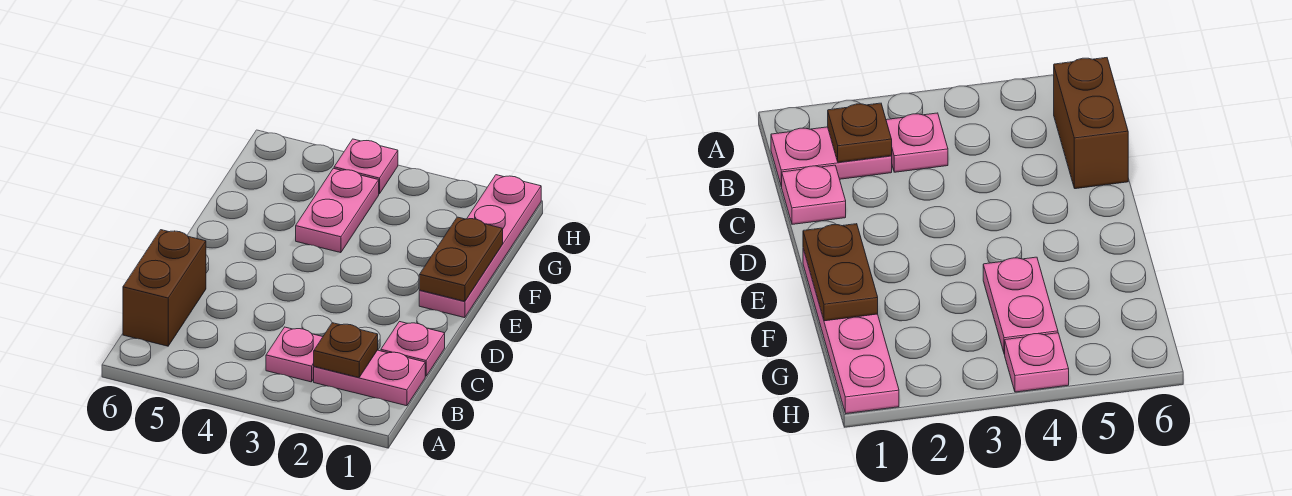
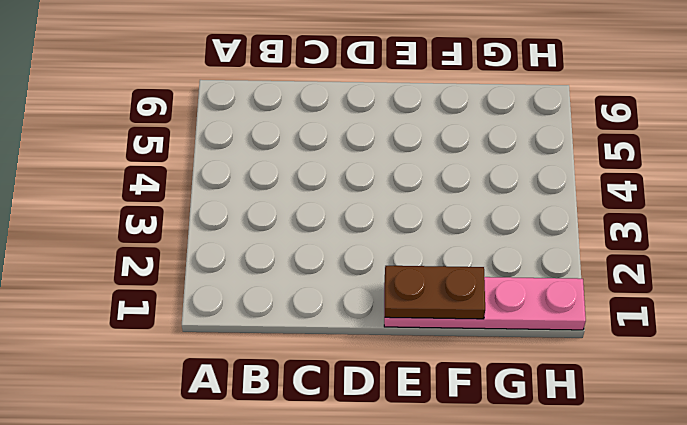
none -> pink 1x2 plate [314,350,425,406]
none -> pink 1x1 plate [266,327,322,382]

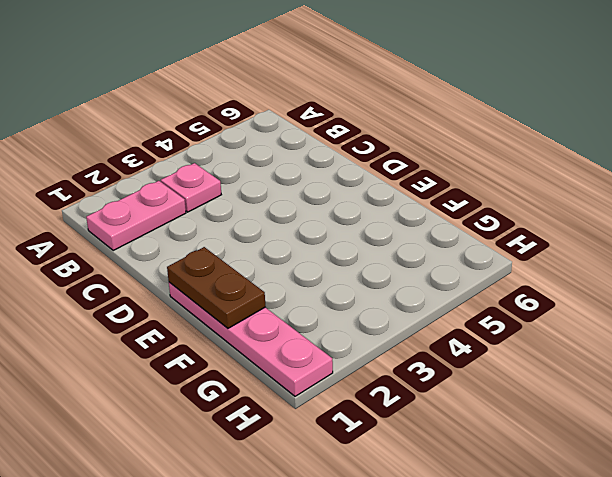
none -> brown 1x2 brick [123,230,206,346]
none -> pink 1x1 plate [381,322,445,376]

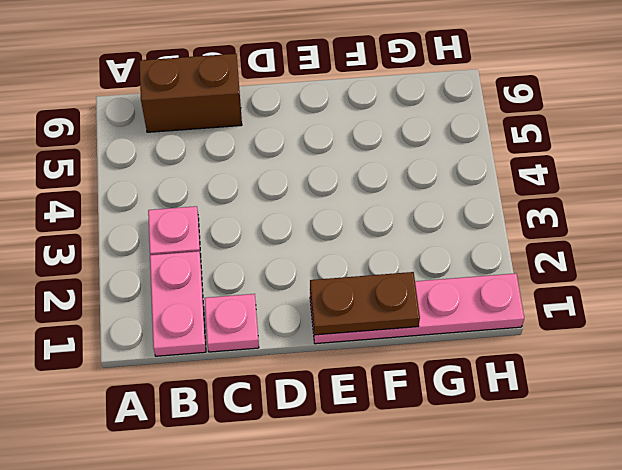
none -> pink 1x2 plate [296,168,379,253]
none -> pink 1x1 plate [334,139,398,194]

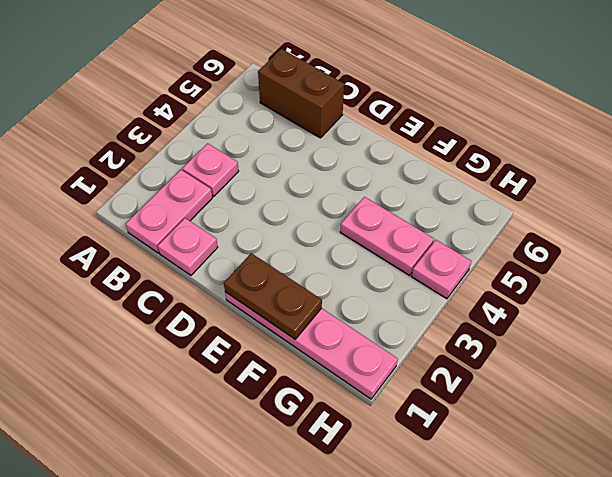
none -> brown 1x1 plate [314,323,378,378]

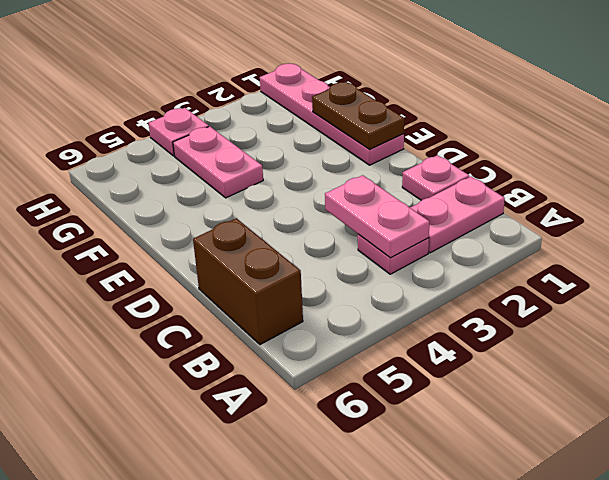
pink 1x2 plate [325,175,429,258] -> none
none -> brown 1x1 plate [314,323,378,378]

